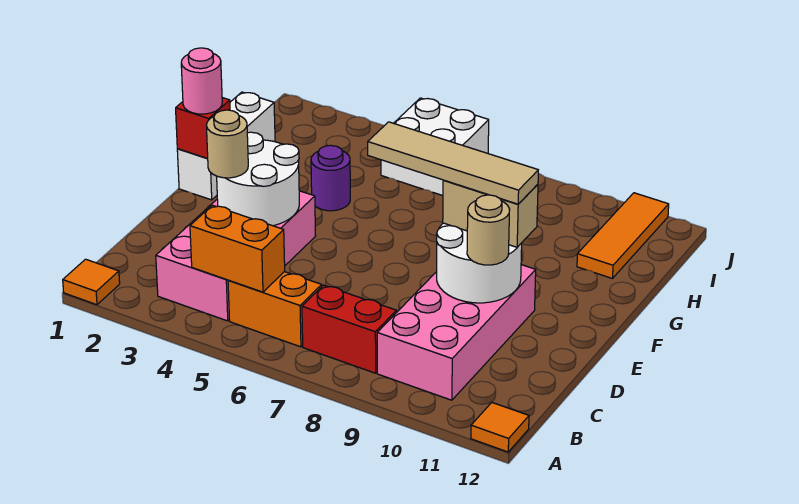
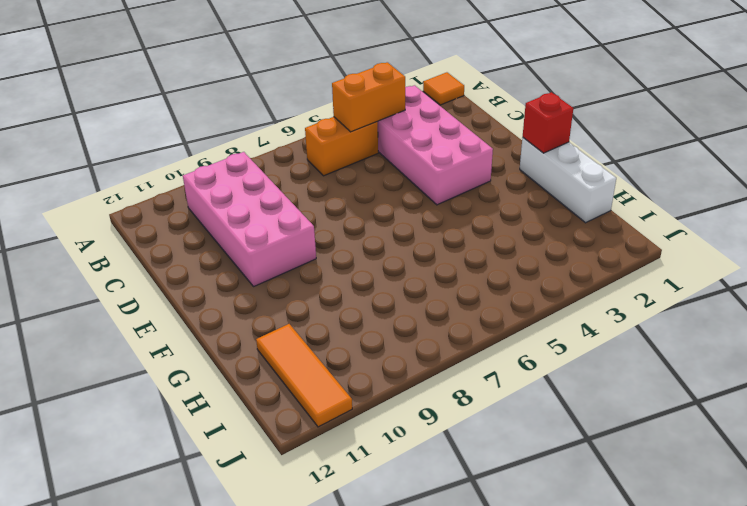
none -> orange 1x1 tile [471,403,529,452]
none -> red 1x2 brick [302,285,397,373]
none -> purple 1x1 round brick [311,145,350,211]

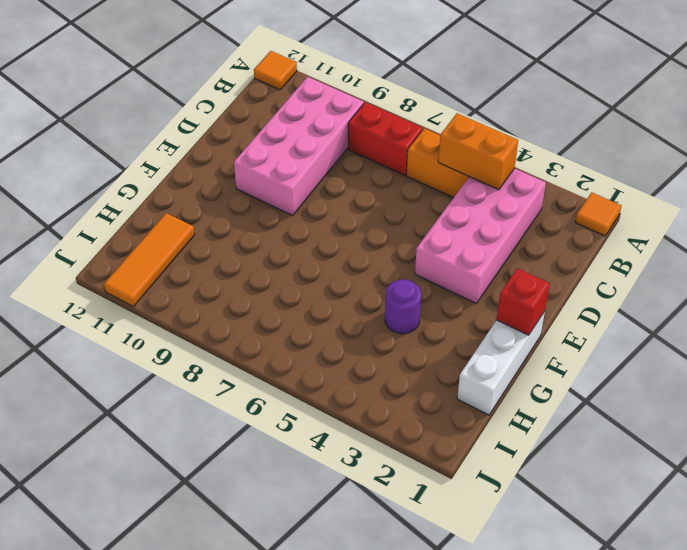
none -> white 2x2 brick [381,98,489,196]
none -> white 2x2 round brick [217,132,299,226]
none -> white 2x2 round brick [437,223,522,303]

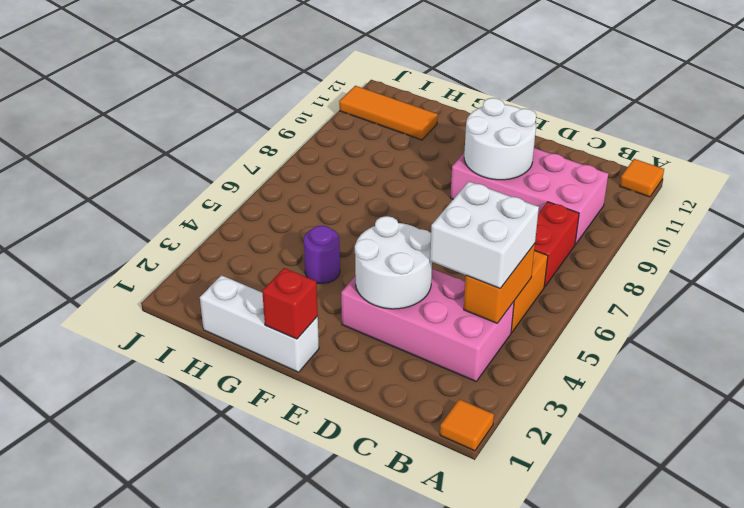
white 2x2 brick [430,182,539,288] -> white 2x2 brick moved to [381,98,489,196]
none -> tan 1x1 round brick [207,110,248,178]
none -> tan 1x1 round brick [467,195,510,265]
none -> tan 1x2 brick [443,180,538,247]

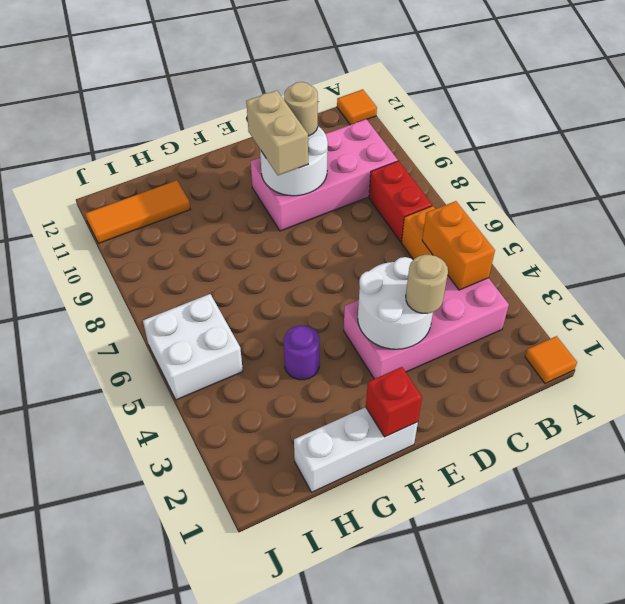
none -> pink 1x1 round brick [181,48,222,114]
none -> tan 1x4 tile [368,122,538,204]

